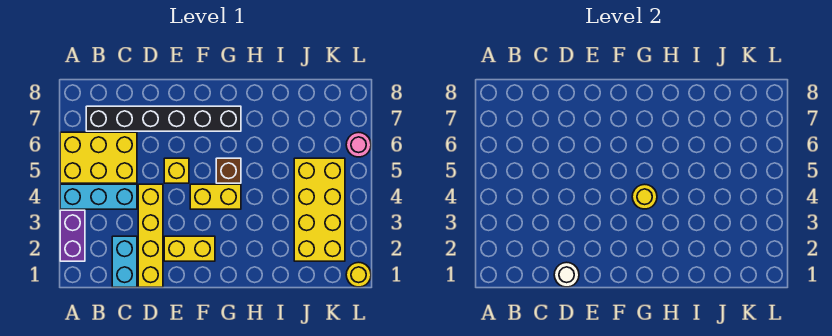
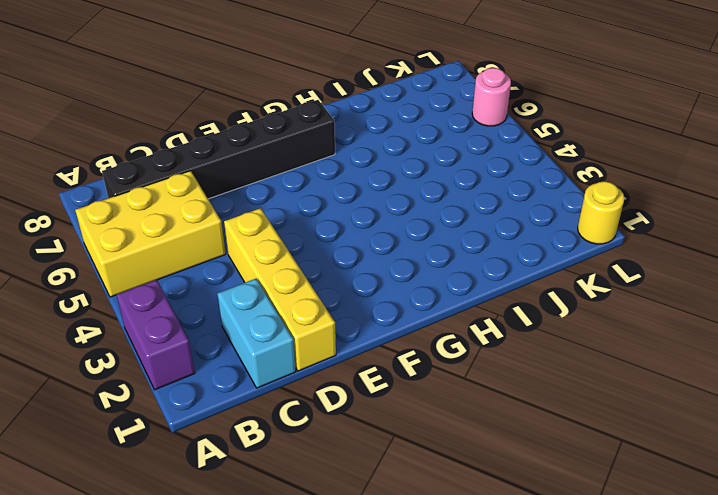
none -> cyan 1x3 brick [60,184,137,209]
none -> yellow 1x2 brick [164,236,215,261]
none -> yellow 1x1 brick [164,158,189,183]

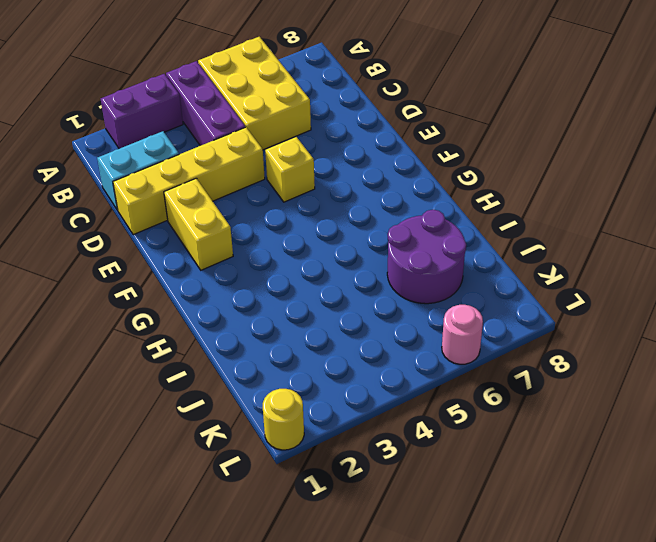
purple 1x3 brick [166,61,245,146] -> cyan 1x3 brick [60,184,137,209]
purple 2x2 round brick [387,210,466,304] -> none
none -> black 1x6 brick [86,106,241,131]
none -> yellow 1x2 brick [190,184,241,209]
none -> brown 1x1 brick [216,158,241,183]

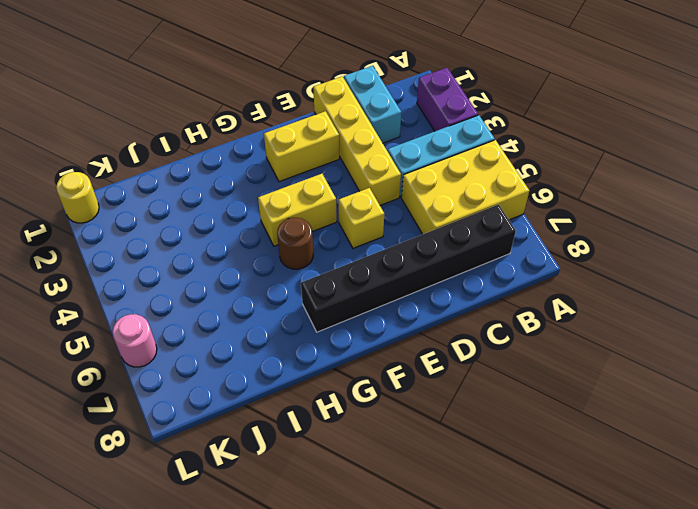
brown 1x1 round brick [277,218,313,269] -> brown 1x1 brick [216,158,241,183]
none -> yellow 2x4 brick [294,158,345,261]
none -> white 1x1 round brick [554,262,579,287]
none -> yellow 1x1 round brick [632,184,657,209]

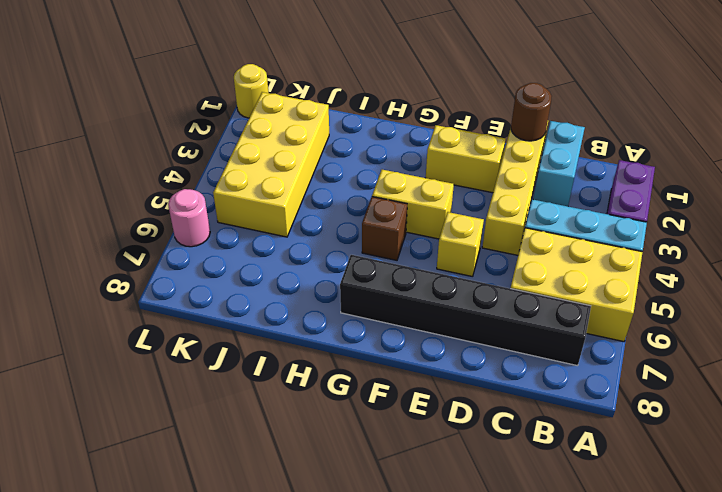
brown 1x1 round brick [511,83,552,141] -> white 1x1 round brick [554,262,579,287]
none -> yellow 1x1 round brick [632,184,657,209]

